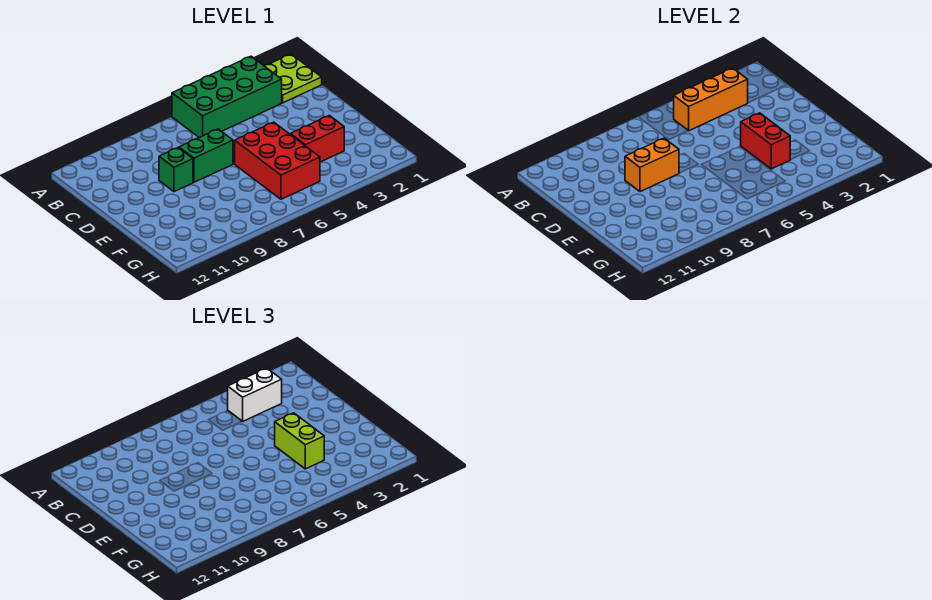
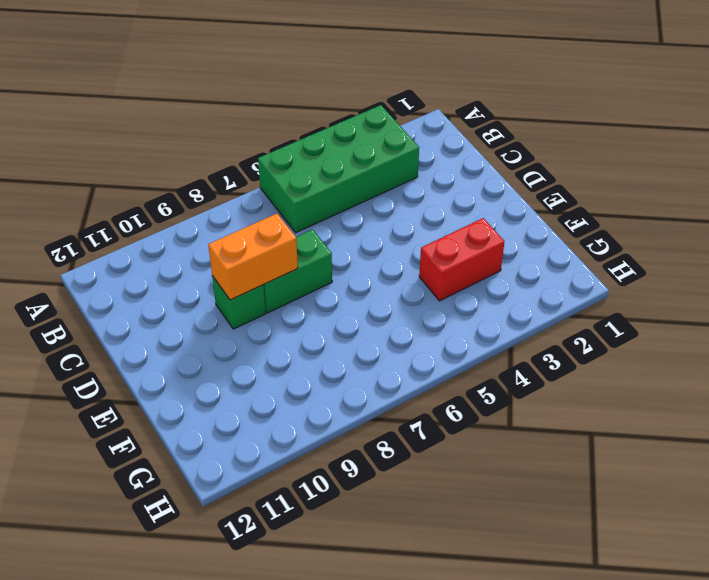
none -> lime 2x2 plate [264,54,322,103]
none -> red 2x3 brick [235,122,320,199]

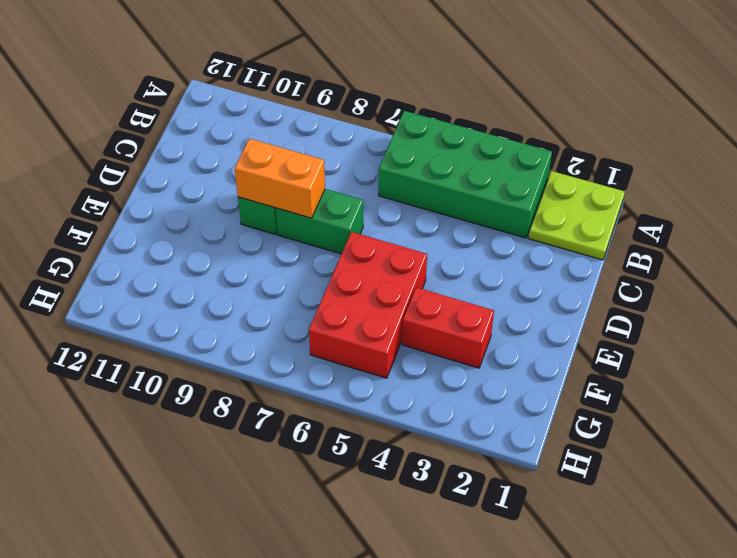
none -> orange 1x3 brick [673,68,748,131]
none -> red 1x2 brick [741,113,790,169]

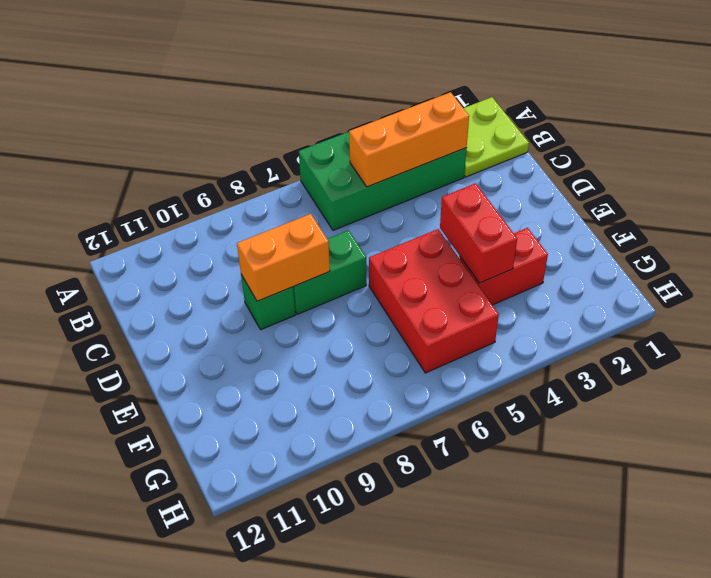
none -> white 1x2 brick [228,368,282,421]
none -> lime 1x2 brick [275,413,324,469]

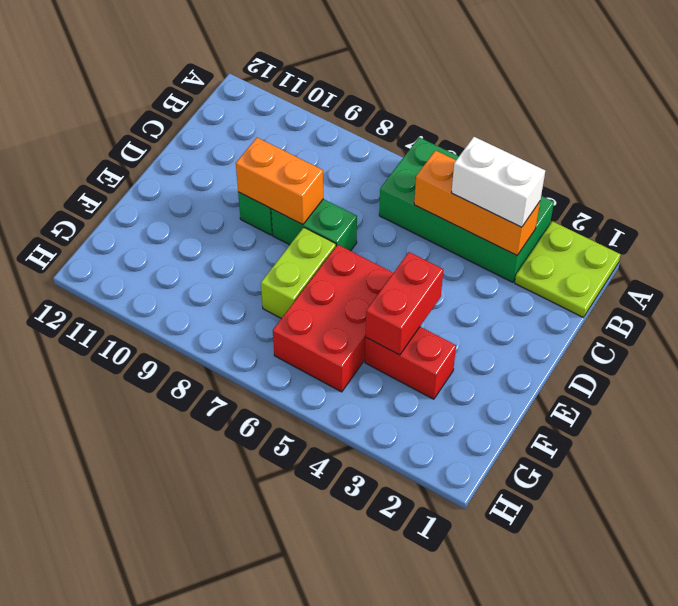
lime 1x2 brick [261,228,336,318] -> lime 1x2 brick moved to [275,413,324,469]

